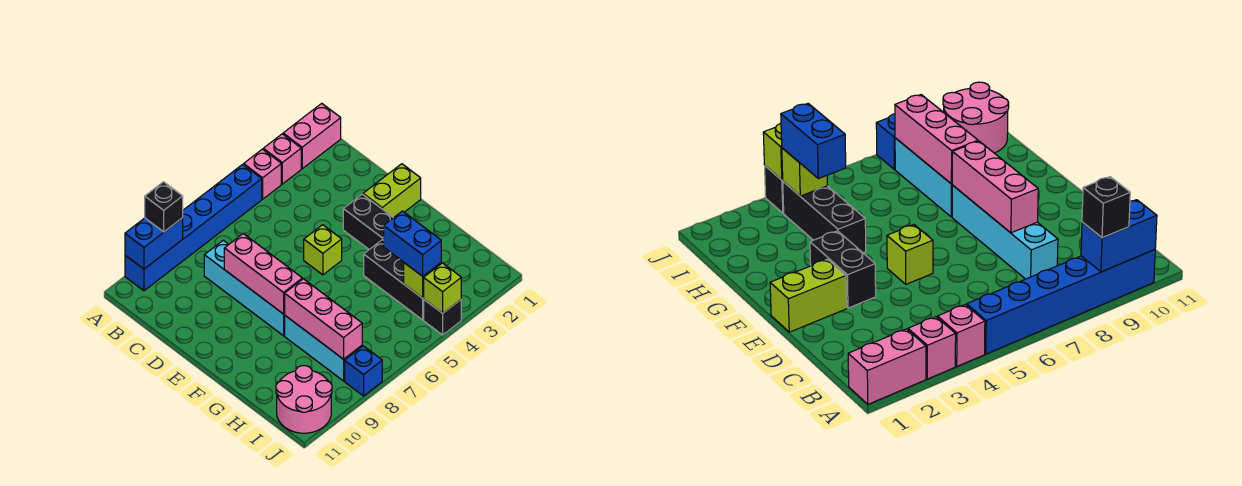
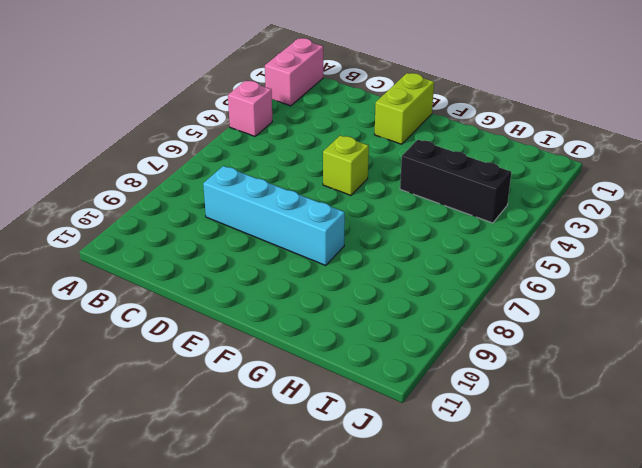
none -> pink 1x1 brick [263,134,301,184]
none -> blue 1x6 brick [125,164,262,291]
none -> black 1x2 brick [343,194,393,249]

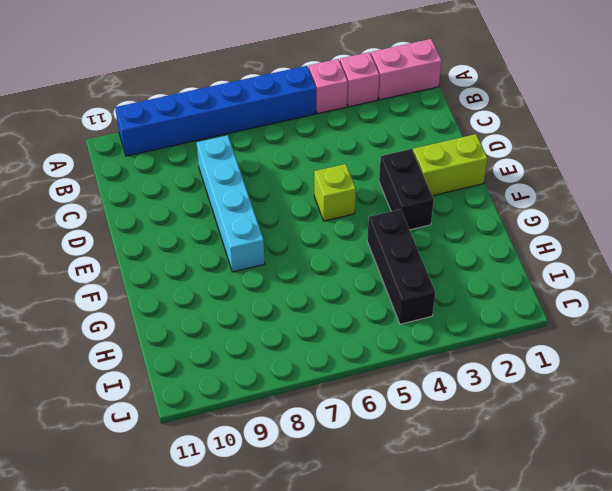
none -> cyan 1x3 brick [285,316,362,381]
none -> pink 2x2 round brick [276,366,332,433]
none -> black 1x1 brick [424,300,461,335]

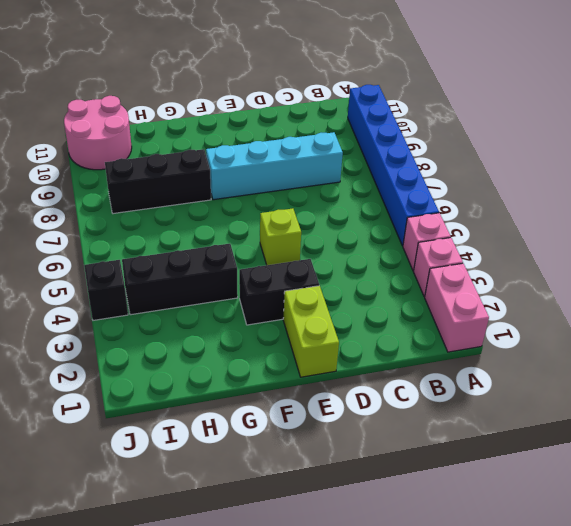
black 1x3 brick [105,149,211,214] -> cyan 1x3 brick [285,316,362,381]
none -> blue 1x1 brick [345,346,382,396]
none -> blue 1x2 brick [125,218,183,269]
none -> pink 1x3 brick [224,234,302,314]

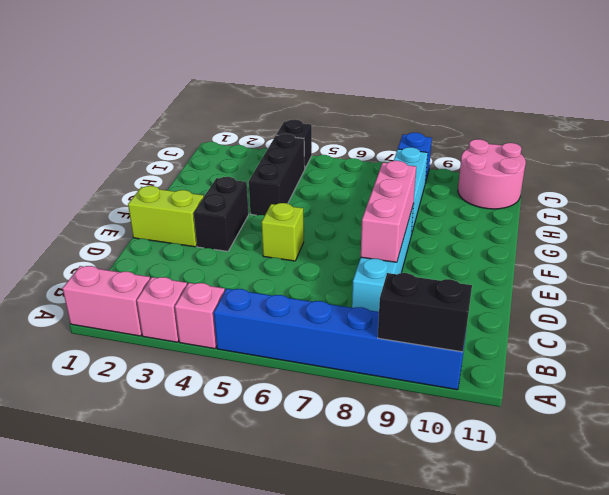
black 1x2 brick [378,273,472,352] -> blue 1x2 brick [125,218,183,269]
none -> pink 1x3 brick [284,279,362,359]
none -> lime 1x1 brick [404,263,441,298]
none -> lime 1x1 brick [424,263,461,313]

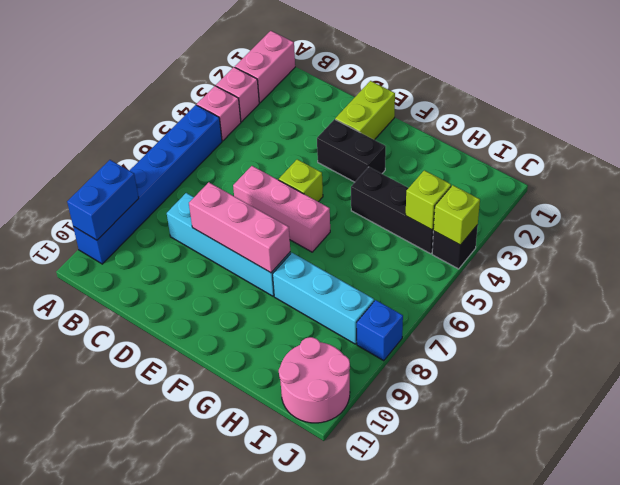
pink 1x3 brick [233,166,330,252] -> pink 1x3 brick moved to [284,279,362,359]
none -> black 1x1 brick [145,182,183,232]
none -> blue 1x2 brick [384,211,441,276]

